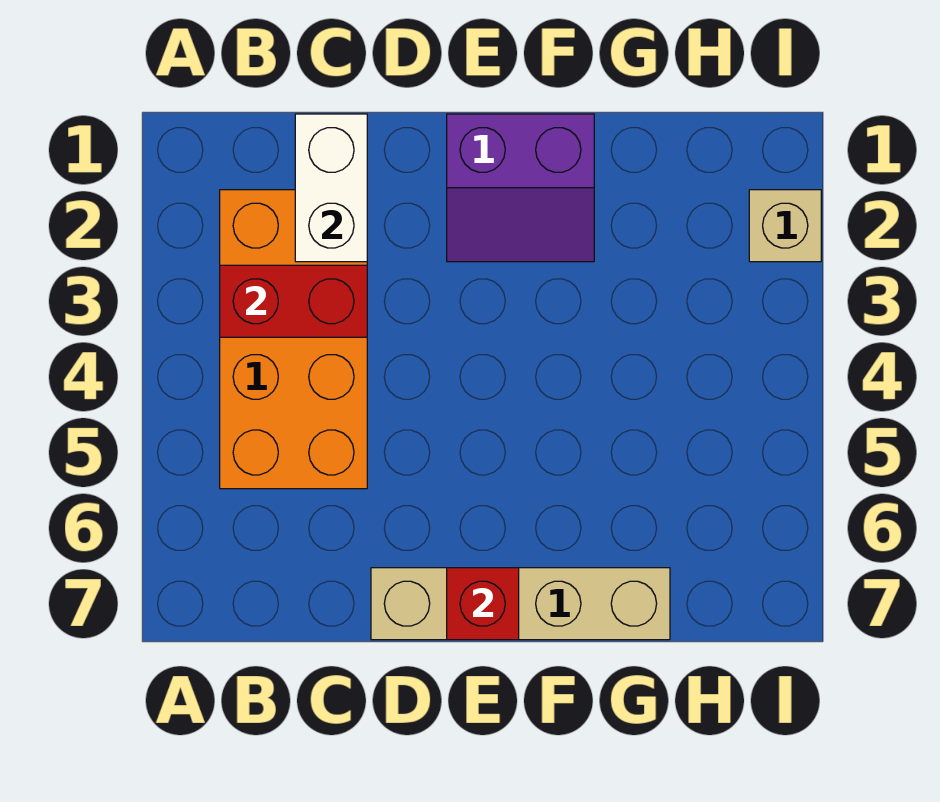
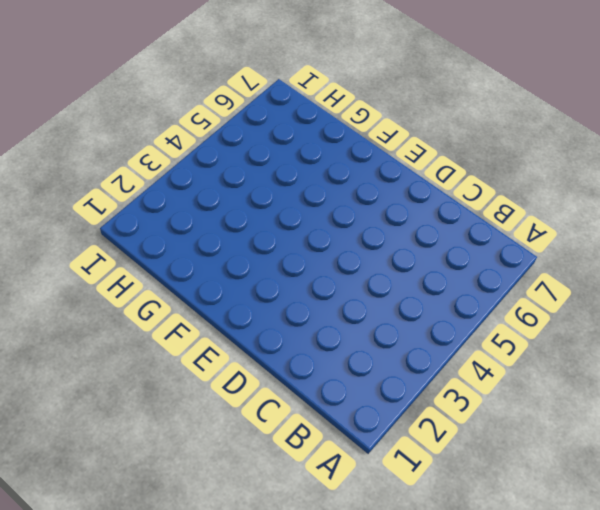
none -> orange 2x4 brick [220,190,367,489]
none -> tan 1x4 brick [371,568,670,640]

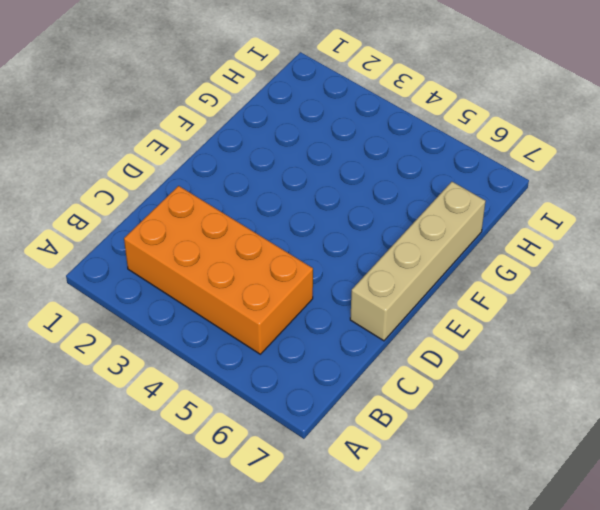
none -> purple 2x2 slope [447,114,594,262]
none -> tan 1x1 brick [749,190,821,262]

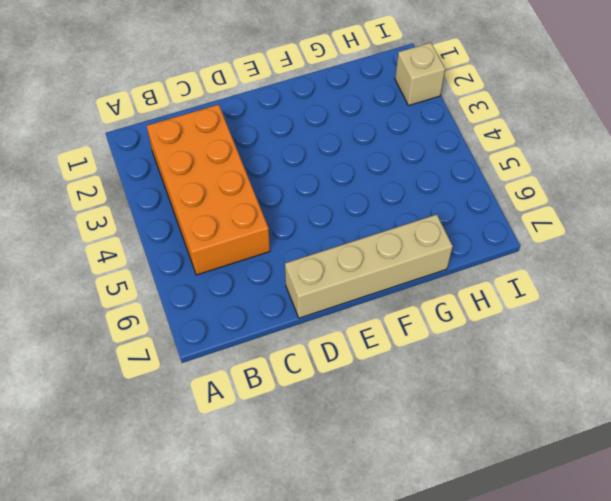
none -> purple 2x2 slope [447,114,594,262]
none -> red 1x2 brick [220,265,367,337]

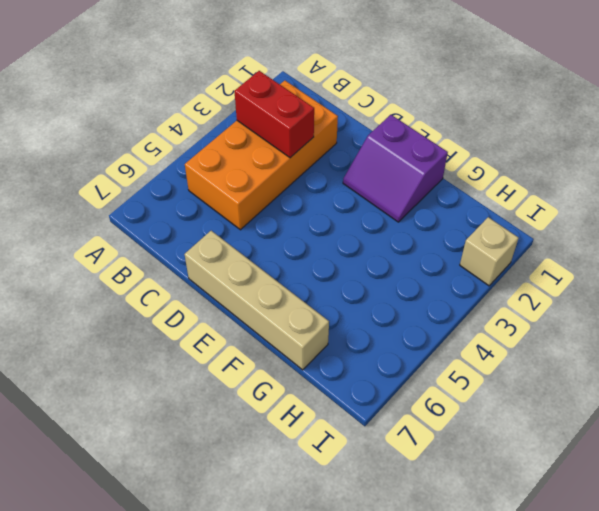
none -> white 1x2 brick [295,114,367,262]
none -> red 1x1 brick [447,568,519,640]

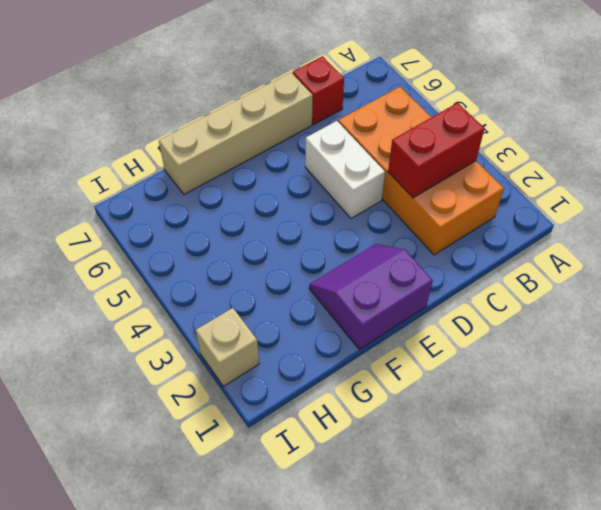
red 1x1 brick [293,56,344,125] -> red 1x1 brick moved to [447,568,519,640]
white 1x2 brick [305,121,385,218] -> white 1x2 brick moved to [295,114,367,262]

